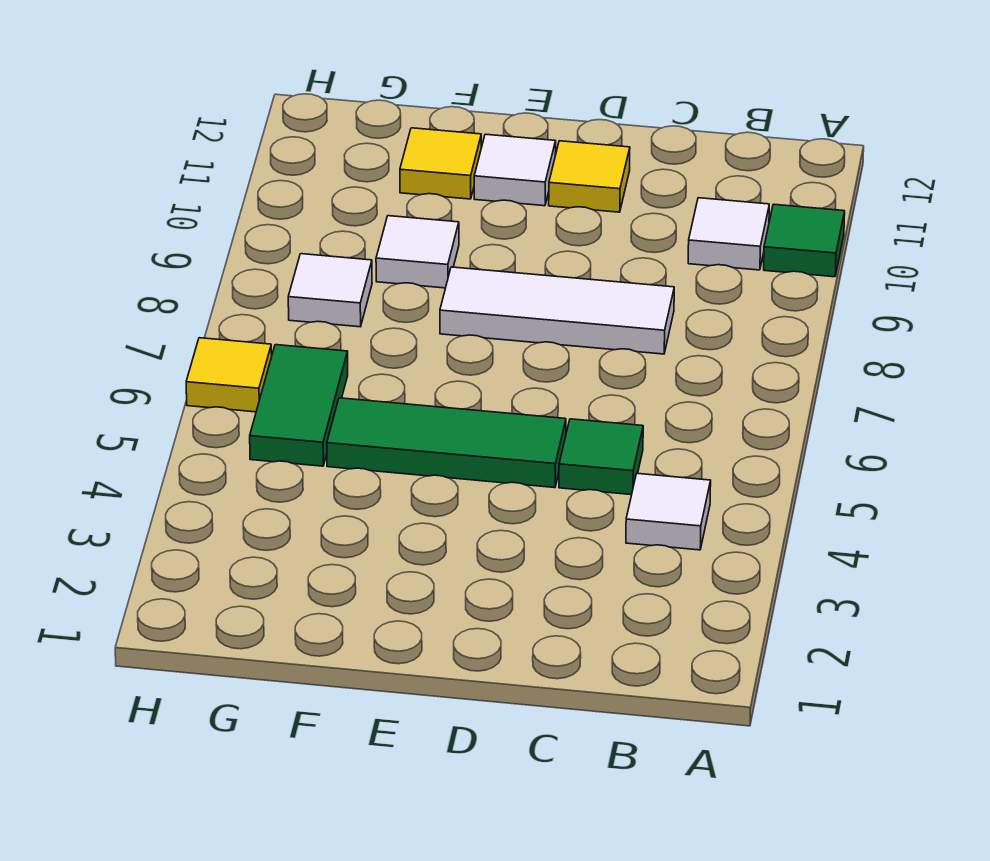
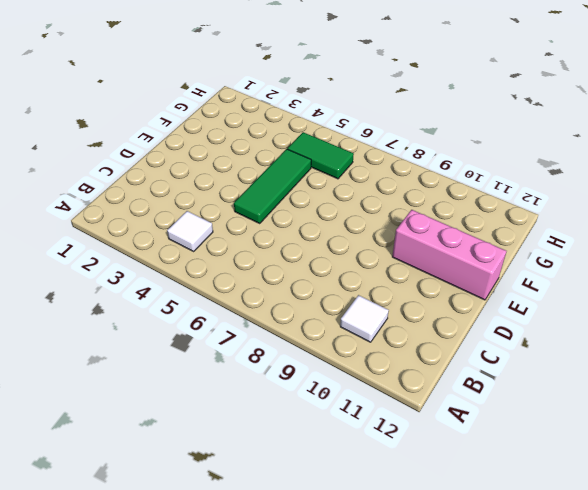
pink 1x3 brick [392,210,506,300] -> white 1x1 tile [474,134,556,206]
none -> green 1x1 tile [764,204,845,277]
none -> green 1x1 tile [559,419,643,495]
none -> white 1x3 tile [440,267,674,354]

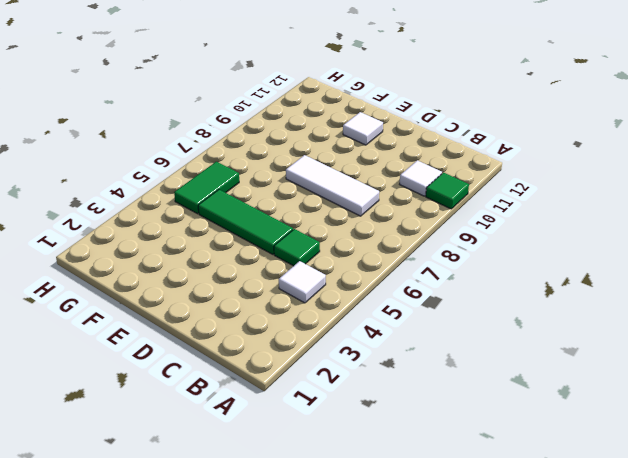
none -> yellow 1x1 tile [549,141,630,212]
none -> white 1x1 tile [376,216,459,288]
none -> yellow 1x1 tile [400,128,481,199]

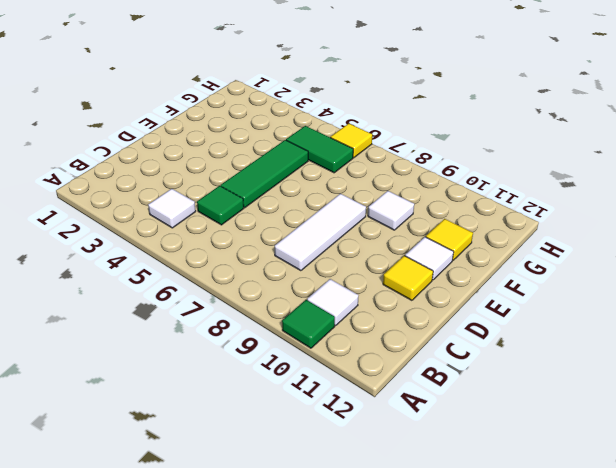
none -> white 1x1 tile [288,254,372,327]

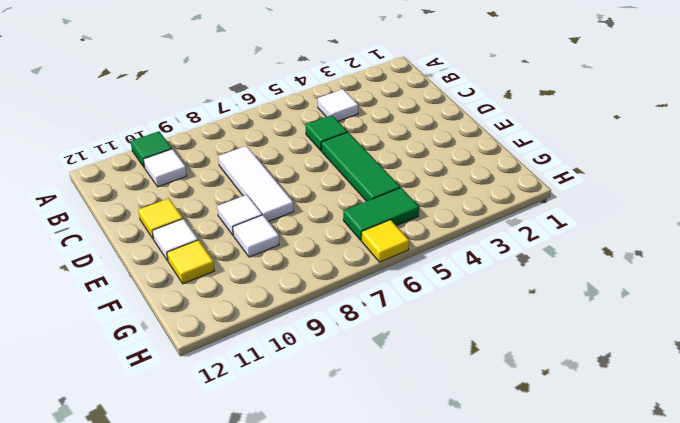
white 1x1 tile [217,195,262,235] -> white 1x1 tile moved to [288,254,372,327]

